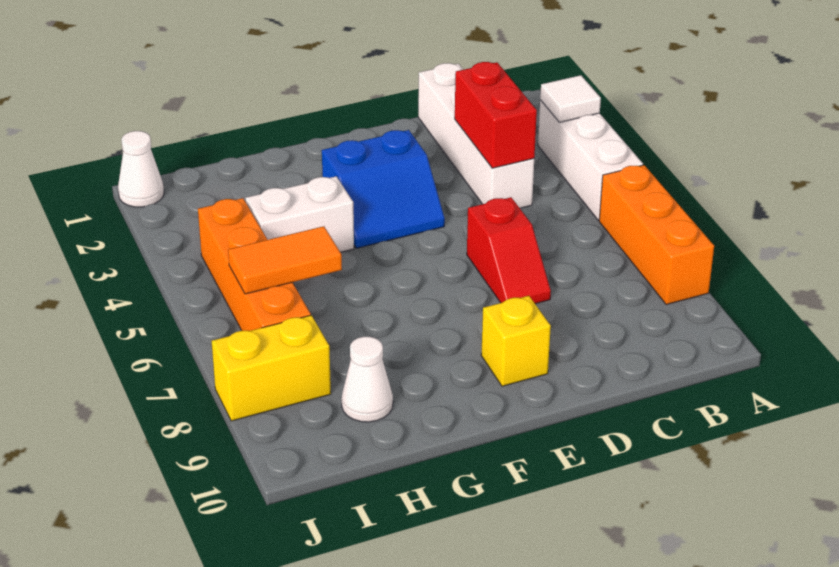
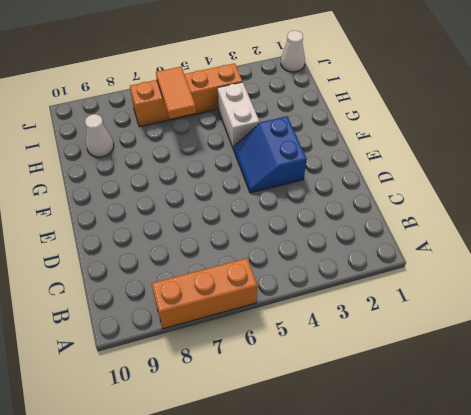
none -> white 1x3 brick [538,100,643,220]
none -> white 1x4 brick [418,63,534,208]
none -> red 1x2 slope [467,197,551,304]

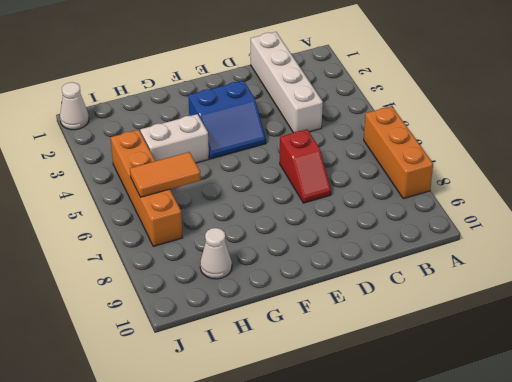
none -> white 1x3 brick [538,100,643,220]
none -> yellow 1x1 brick [481,296,551,386]
none -> yellow 1x2 brick [212,315,331,421]

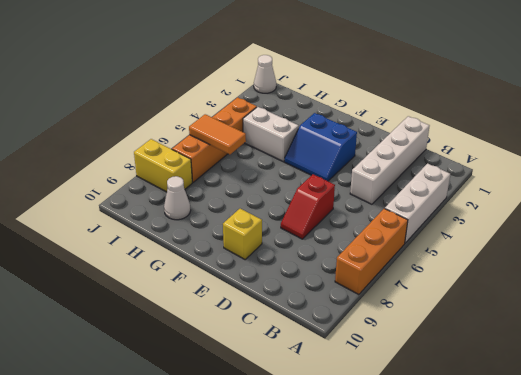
none -> white 1x1 tile [540,75,601,122]
none -> red 1x2 brick [455,62,537,168]

